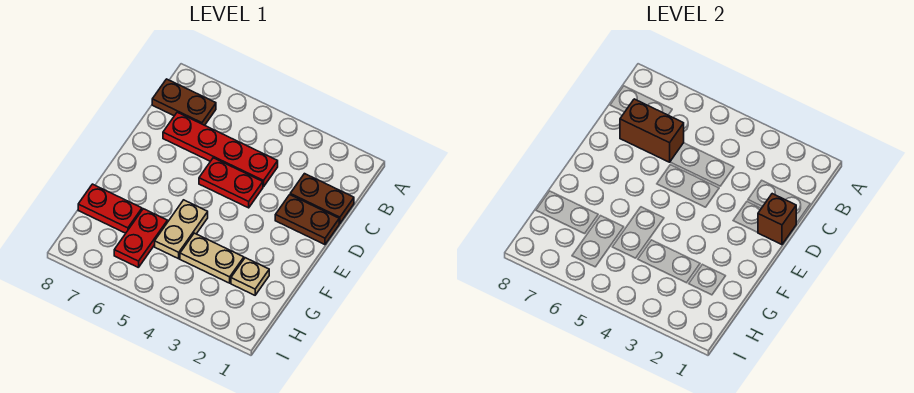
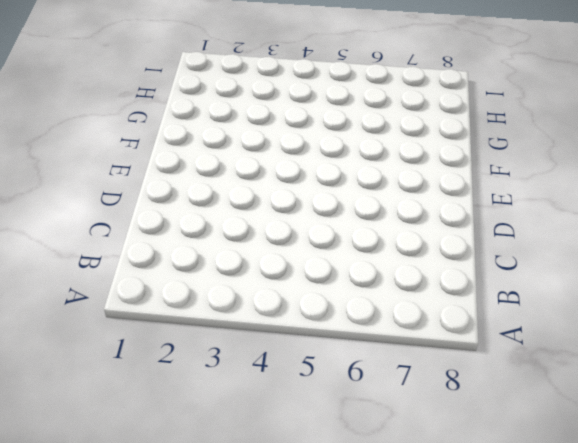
none -> brown 1x2 plate [152,79,216,125]
none -> brown 1x2 plate [290,174,354,224]
none -> red 1x4 plate [163,112,278,187]

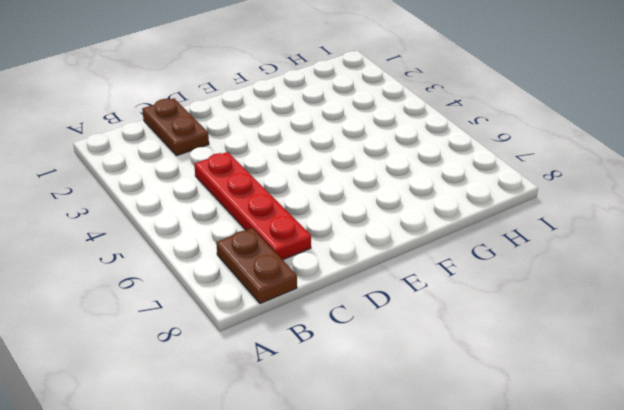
none -> brown 1x2 plate [275,195,339,245]
none -> red 1x2 plate [199,158,263,208]
none -> tan 1x2 plate [155,200,208,259]

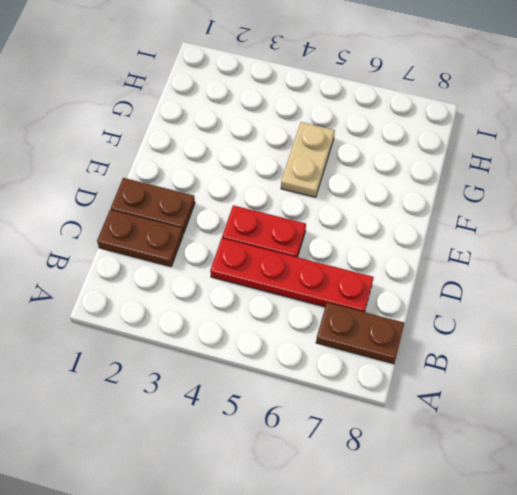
none -> tan 1x1 plate [231,258,269,295]
none -> tan 1x2 plate [180,233,244,283]
none -> red 1x2 plate [114,209,167,268]

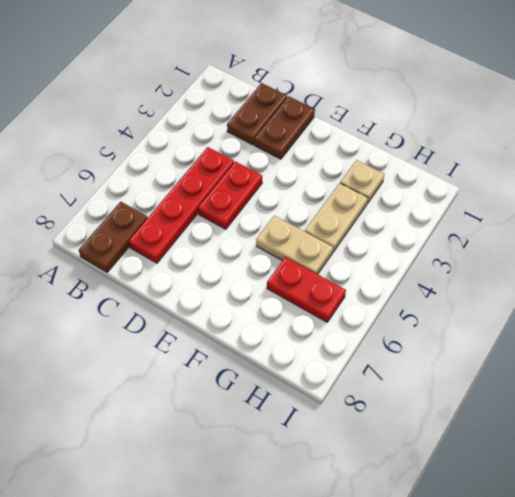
none -> red 1x2 plate [78,184,142,233]
none -> brown 1x2 brick [620,99,684,162]
none -> brown 1x1 brick [758,194,796,245]

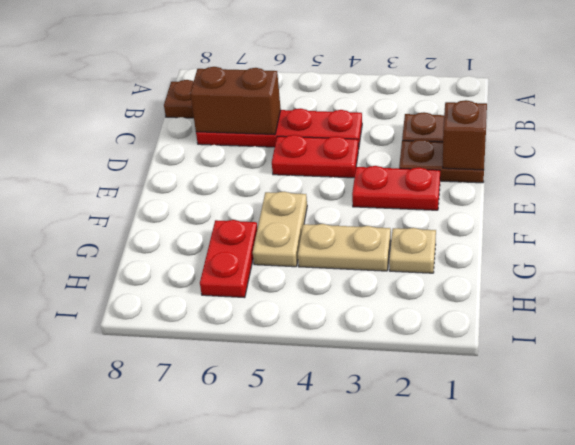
red 1x2 plate [352,166,440,210] -> red 1x2 plate moved to [78,184,142,233]

